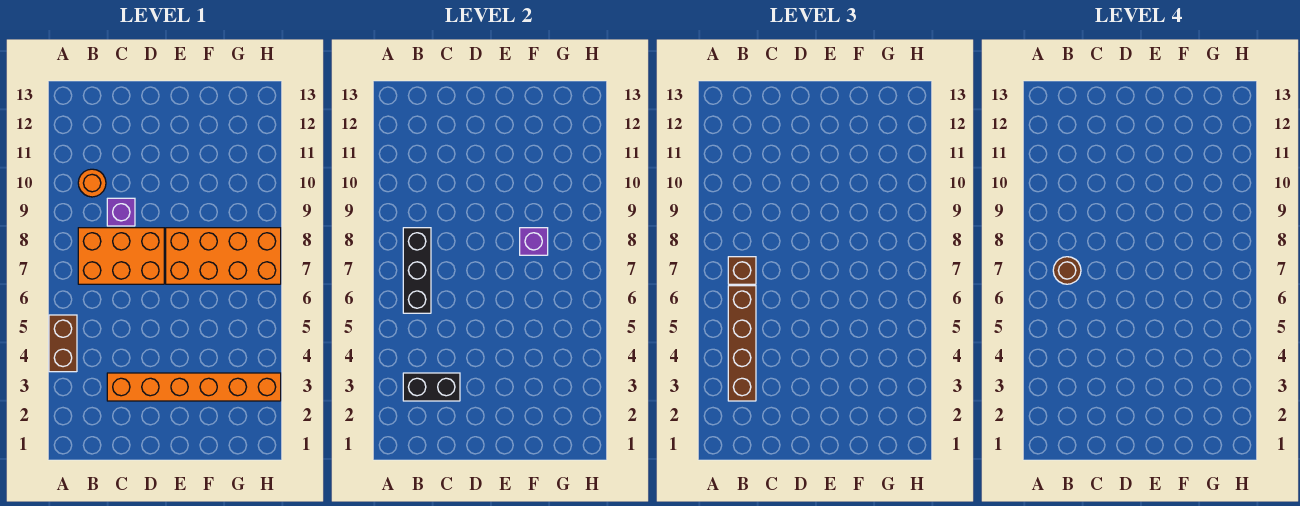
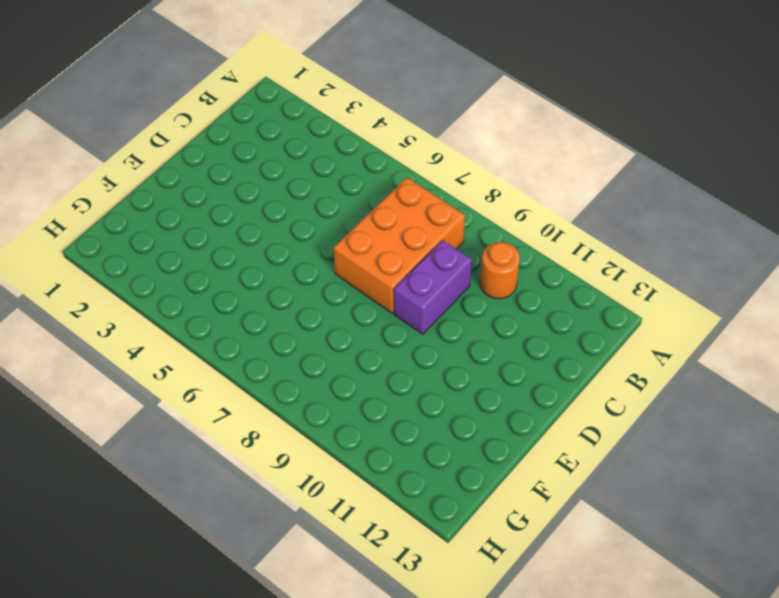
purple 1x2 brick [394,240,472,334] -> purple 1x1 brick [107,198,135,226]
none -> brown 1x2 brick [49,315,77,372]
none -> orange 1x6 brick [107,373,281,401]
none -> orange 2x4 brick [166,228,281,284]

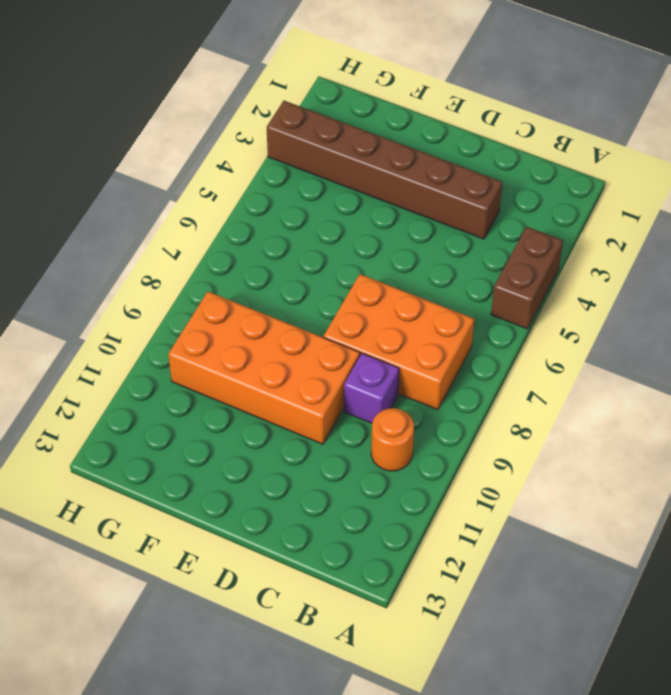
brown 1x6 brick [267,101,502,239] -> orange 1x6 brick [107,373,281,401]
orange 2x4 brick [168,292,360,444] -> orange 2x4 brick moved to [166,228,281,284]
none -> black 1x2 brick [403,373,460,401]
none -> black 1x3 brick [403,228,431,313]
none -> purple 1x1 brick [520,228,548,255]

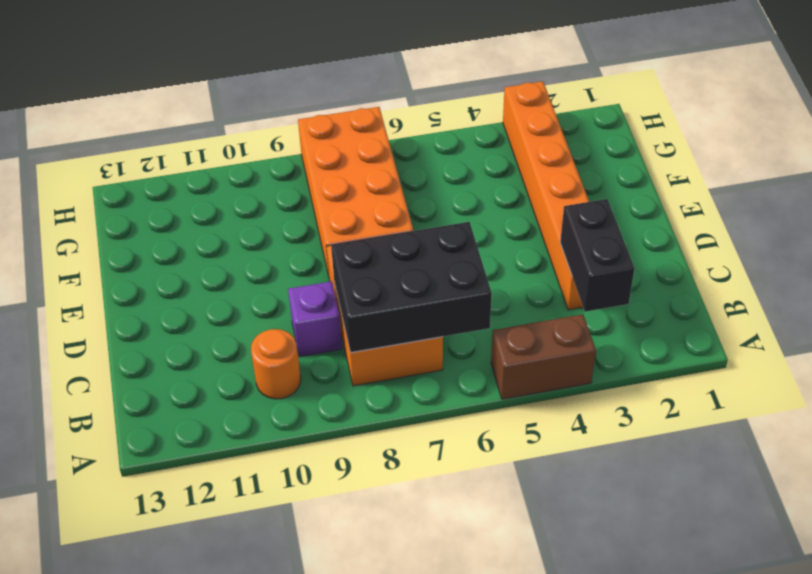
black 2x3 brick [331,222,492,353] -> black 1x3 brick [403,228,431,313]
none -> purple 1x1 brick [520,228,548,255]
none -> brown 1x4 brick [728,286,756,401]
none -> brown 1x1 brick [728,257,756,284]

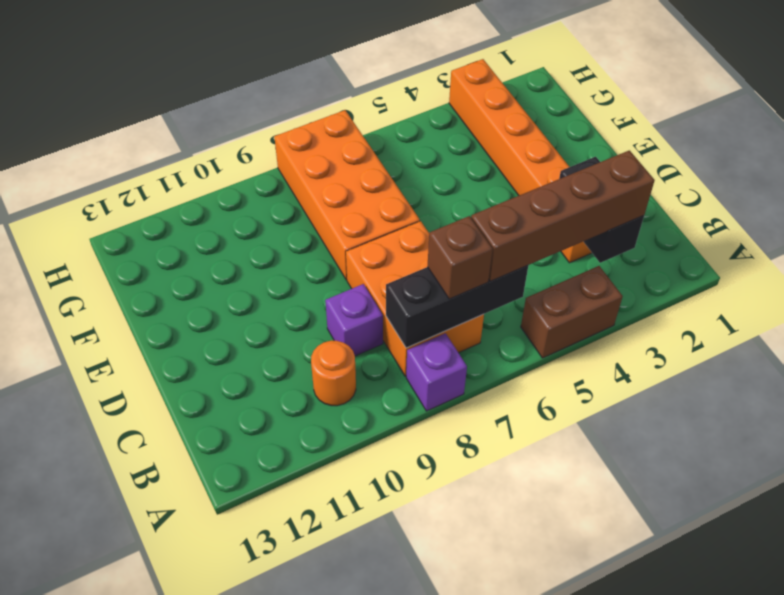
purple 1x1 brick [406,333,467,411] -> purple 1x1 brick moved to [520,228,548,255]
none -> brown 1x1 round brick [1053,257,1081,284]

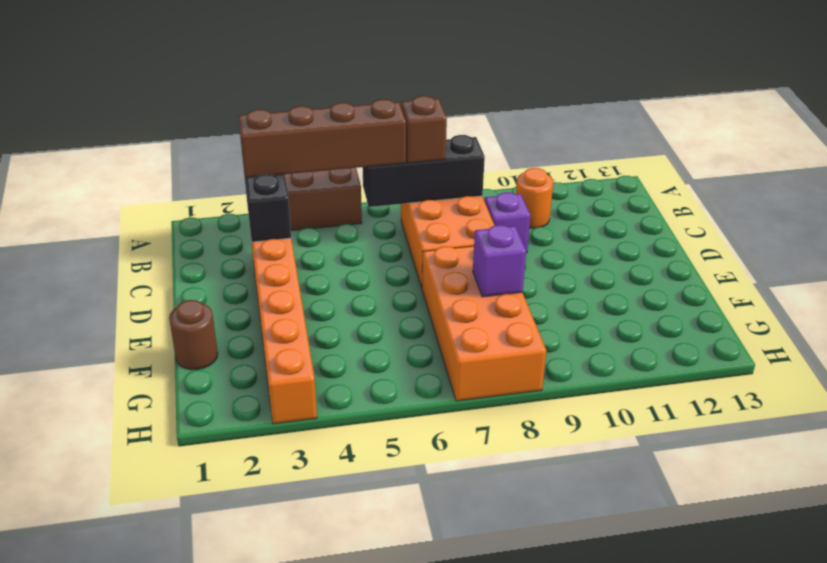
brown 1x1 round brick [169,300,218,370] -> brown 1x1 round brick moved to [1053,257,1081,284]

